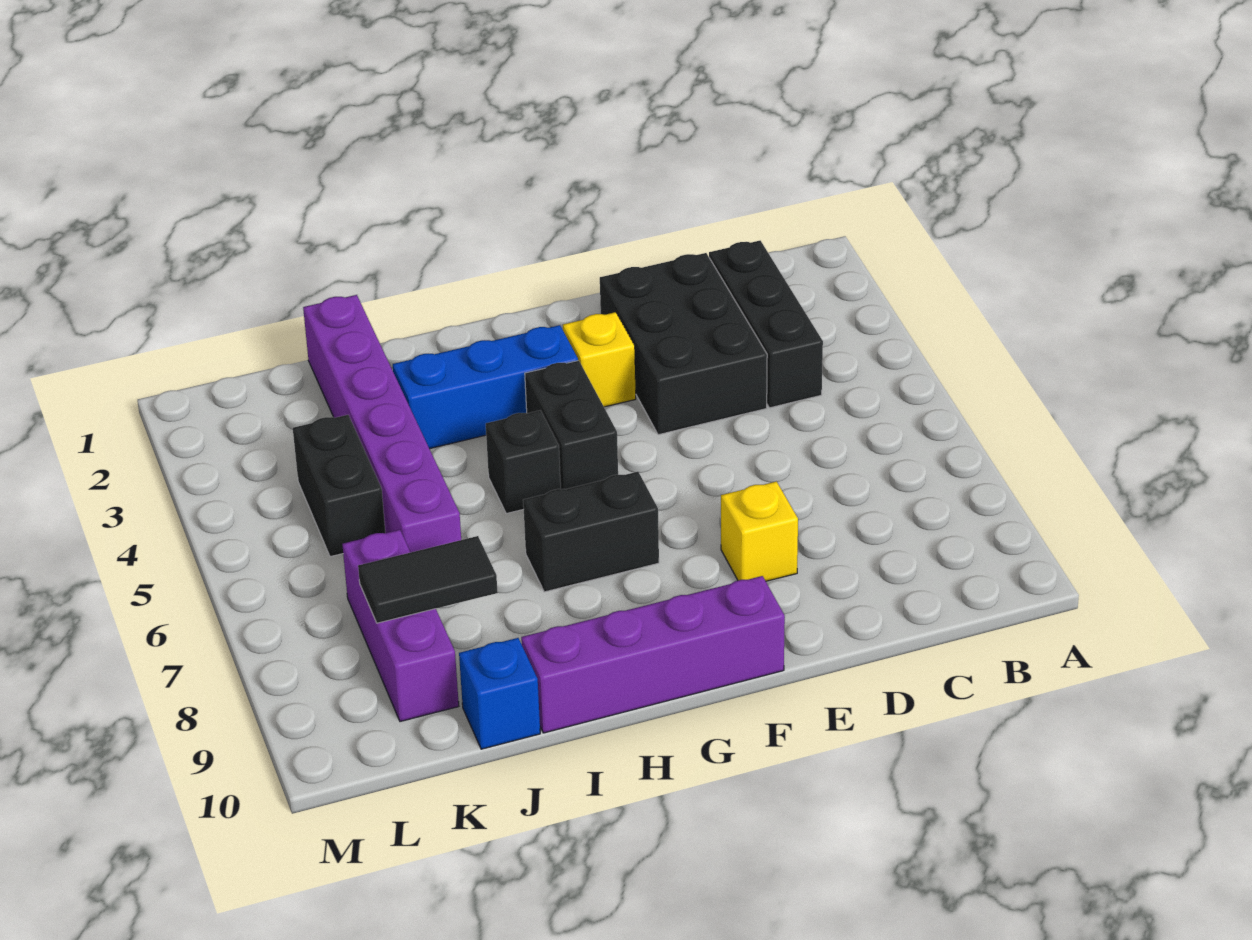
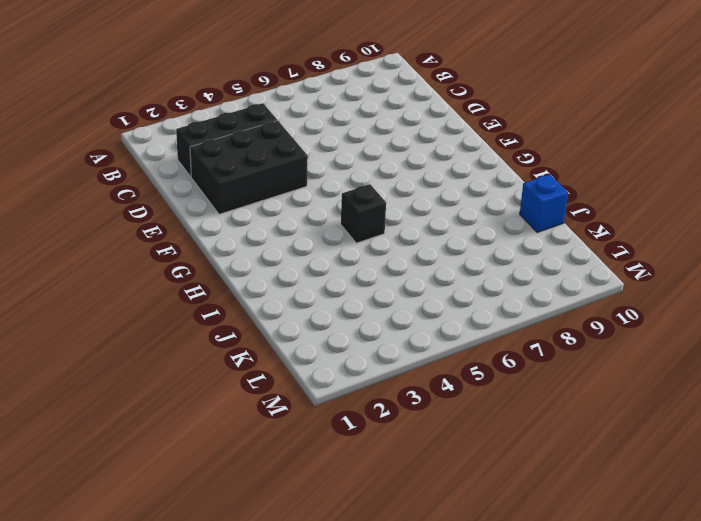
none -> yellow 1x1 brick [721,481,798,581]
none -> yellow 1x1 brick [563,312,636,407]
none -> purple 1x4 brick [521,576,785,733]

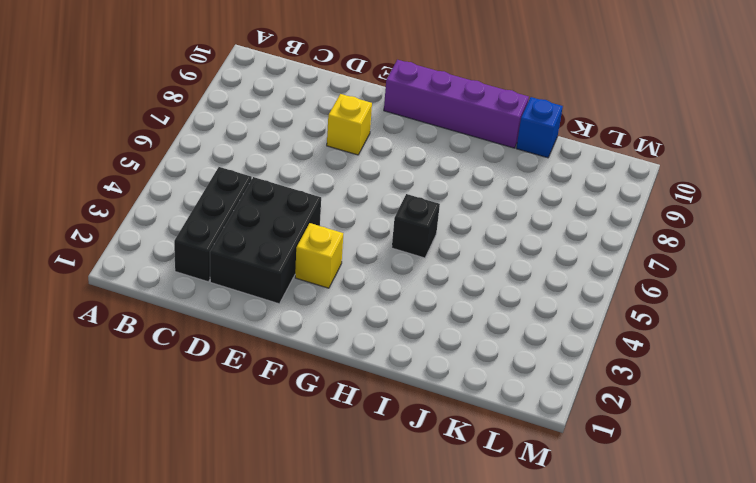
none -> blue 1x3 brick [393,325,578,449]
none -> black 1x2 brick [525,360,618,489]
none -> black 1x2 brick [523,472,659,592]

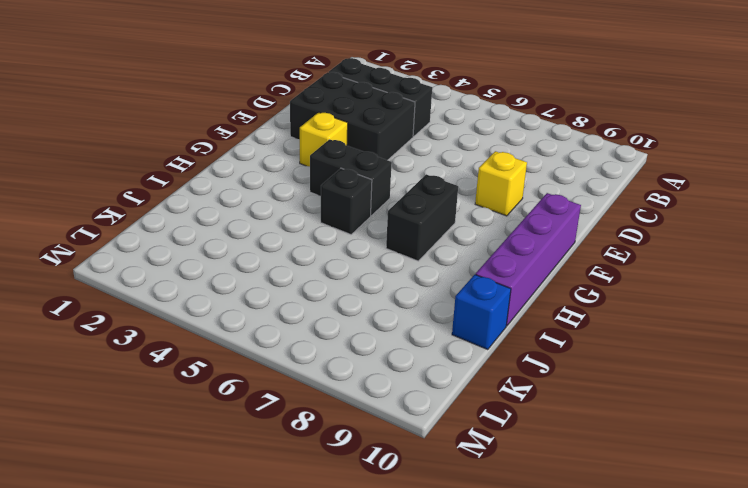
none -> blue 1x3 brick [393,325,578,449]
none -> purple 1x6 brick [303,295,461,552]
none -> black 1x2 brick [293,415,385,557]

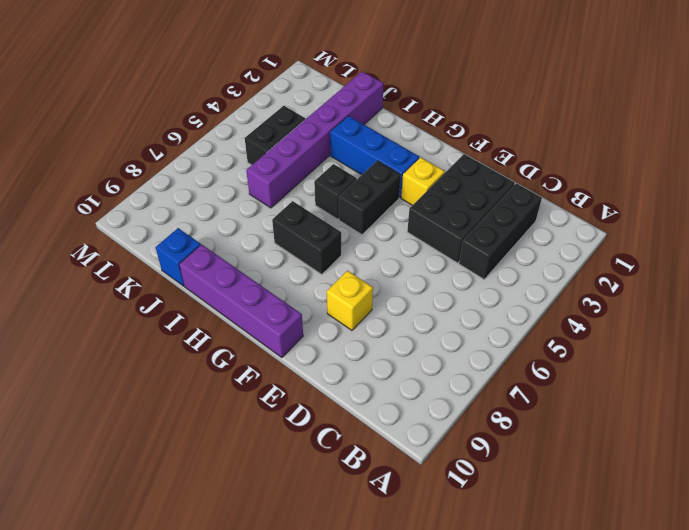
none -> purple 1x3 brick [342,530,459,722]
none -> black 1x2 tile [358,536,498,623]

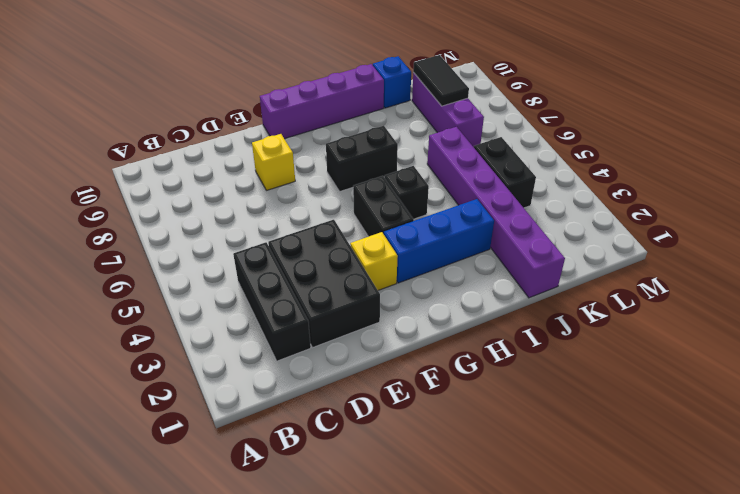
black 1x2 tile [413,55,469,106] -> black 1x2 tile turned to [358,536,498,623]

